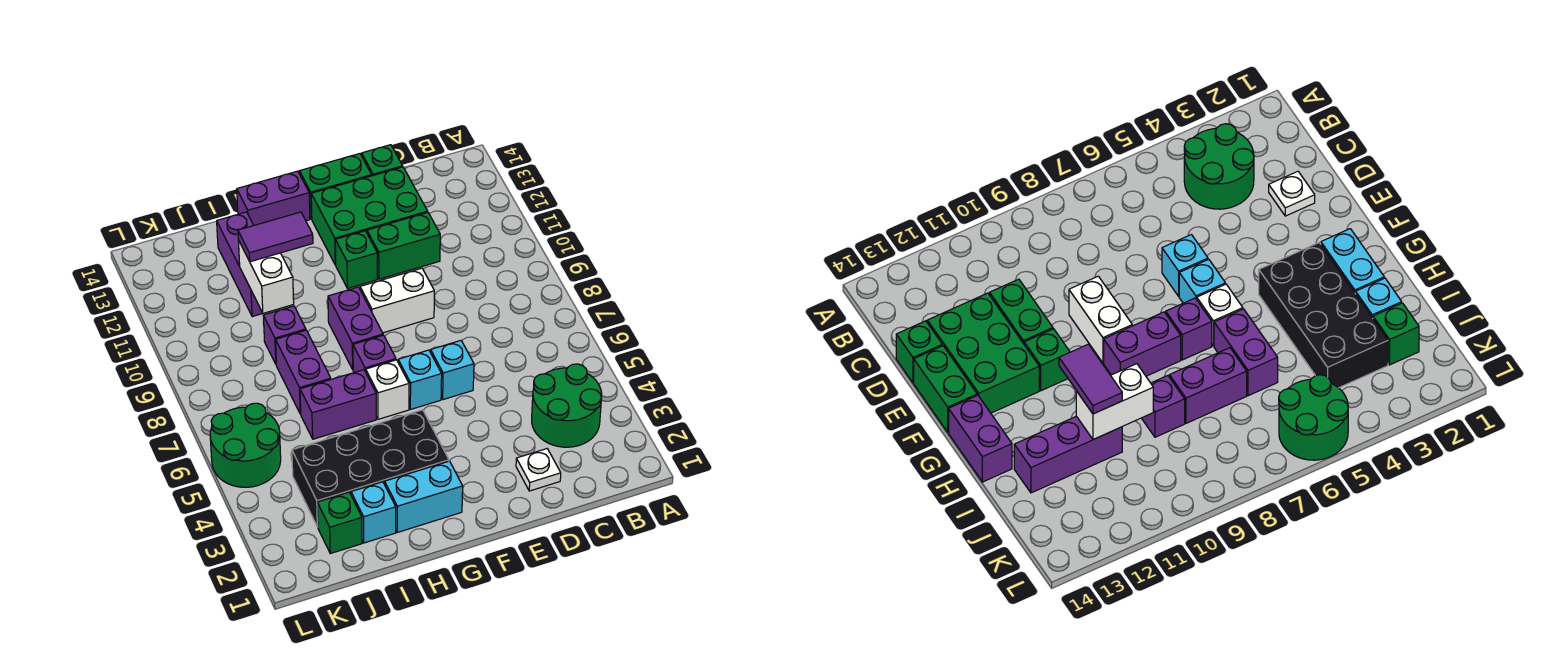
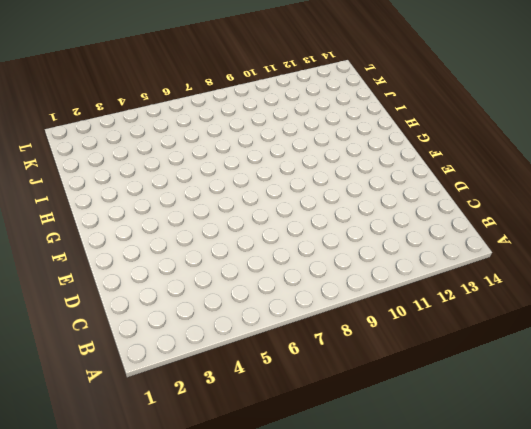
none -> green 2x2 round brick [532,364,602,447]
none -> white 1x1 plate [516,449,561,491]
none -> green 1x2 brick [367,213,440,279]

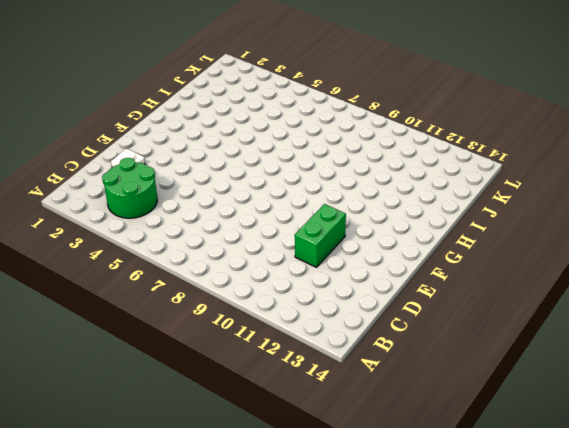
none -> green 2x3 brick [311,167,428,265]
none -> green 1x1 brick [362,145,403,176]
none -> cyan 1x1 brick [431,341,474,400]

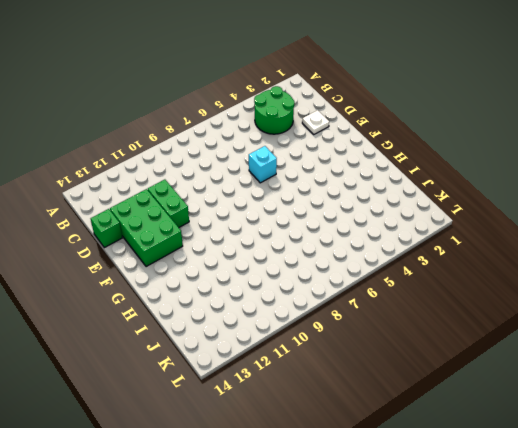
none -> white 1x2 brick [360,268,434,333]
none -> green 1x2 brick [299,154,372,219]
none -> cyan 1x1 brick [398,350,442,409]

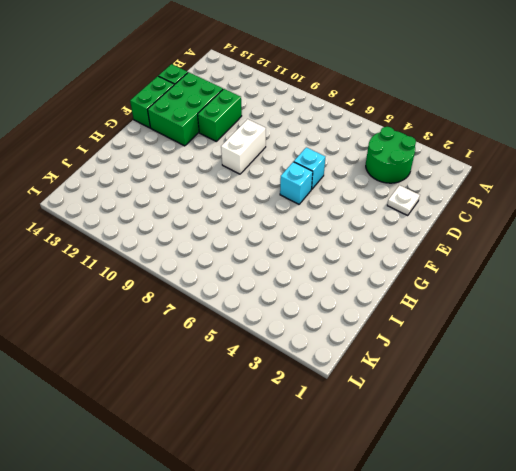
none -> green 1x1 brick [335,231,377,288]
none -> cyan 1x2 brick [385,461,463,532]
none -> black 2x4 brick [292,410,449,527]

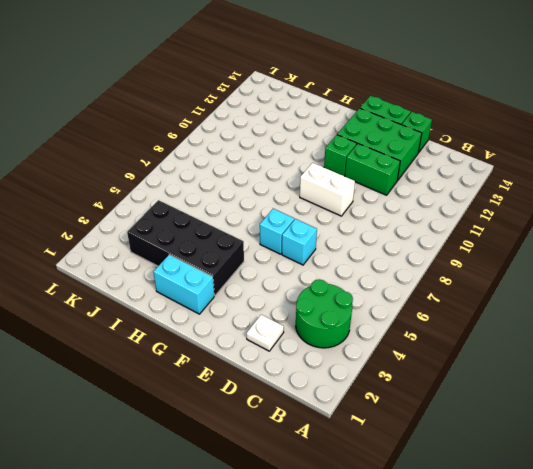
none -> white 1x1 brick [366,360,409,419]
none -> purple 1x1 brick [353,335,396,372]
none -> purple 1x2 brick [328,287,383,369]

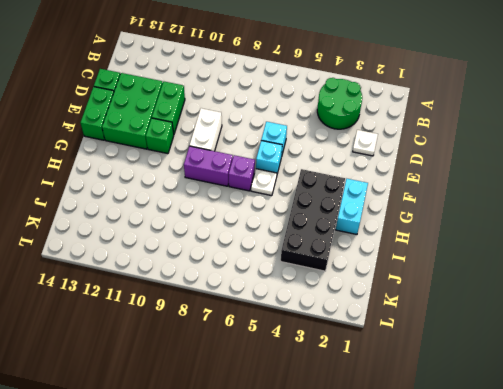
white 1x1 plate [251,169,277,196] -> white 1x1 brick [366,360,409,419]
none -> purple 1x2 brick [237,171,310,225]
none -> purple 1x2 brick [300,370,376,439]
none -> cyan 1x1 brick [351,482,396,543]

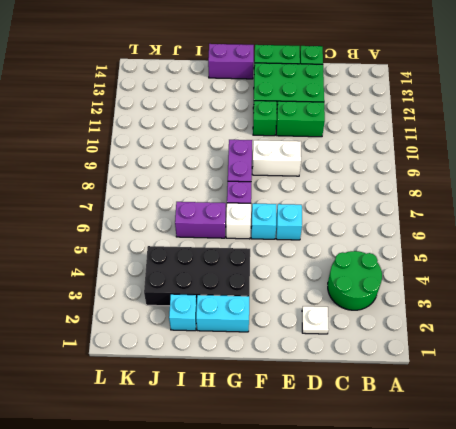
none -> purple 1x2 brick [276,330,331,414]
none -> purple 1x1 brick [263,306,306,364]
none -> purple 1x3 brick [217,212,263,317]

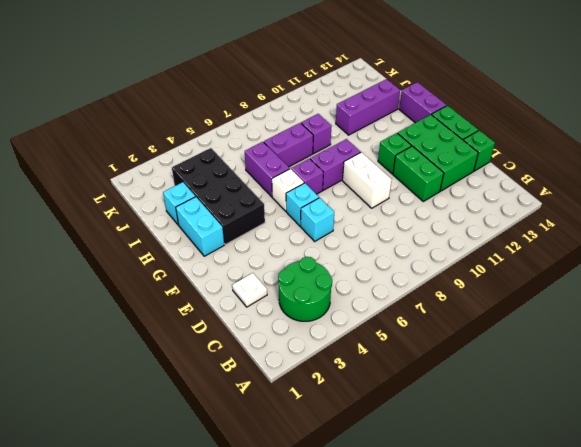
none -> green 1x1 brick [317,492,362,554]
none -> green 2x2 round brick [210,403,281,487]
none -> white 1x2 brick [238,240,294,313]

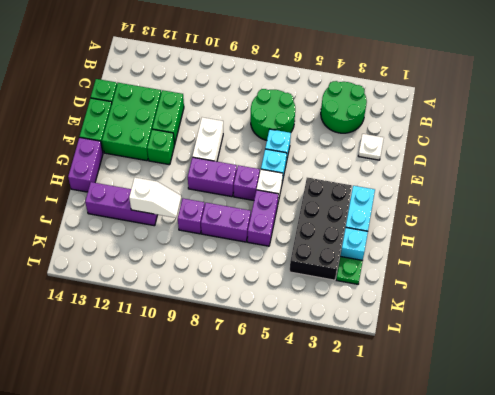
green 2x2 round brick [251,89,295,140] -> green 2x2 round brick moved to [210,403,281,487]
white 1x2 slope [129,178,181,218] -> white 1x2 brick [238,240,294,313]
green 1x1 plate [336,256,363,284] -> green 1x1 brick [317,492,362,554]
none -> purple 1x2 tile [238,212,313,262]

